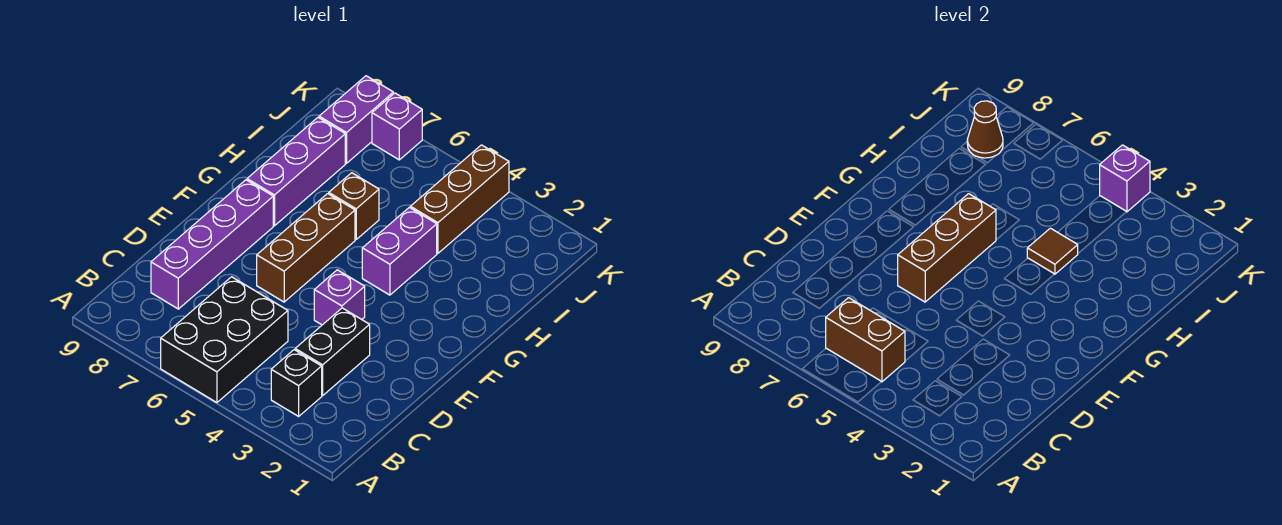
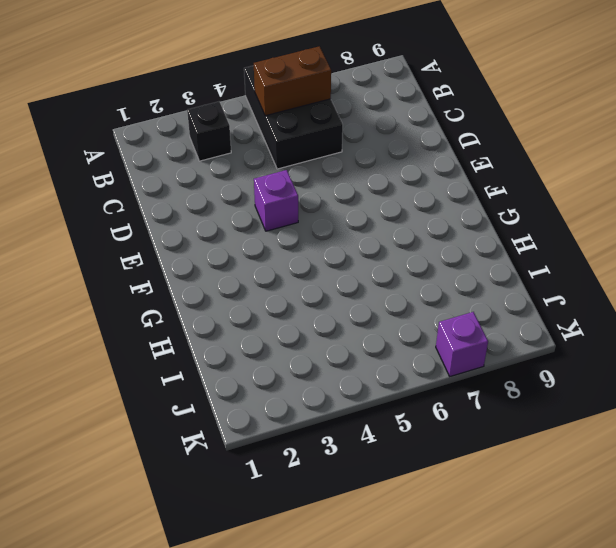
none -> black 1x2 brick [295,308,370,396]
none -> purple 1x4 brick [151,180,273,309]
none -> brown 1x3 brick [257,194,355,302]

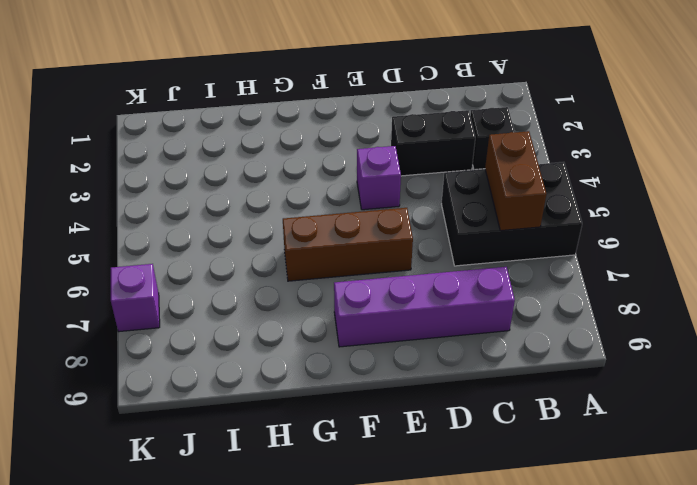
none -> purple 1x2 brick [362,207,437,295]
none -> purple 1x3 brick [247,118,345,226]
none -> brown 1x1 brick [329,173,379,239]

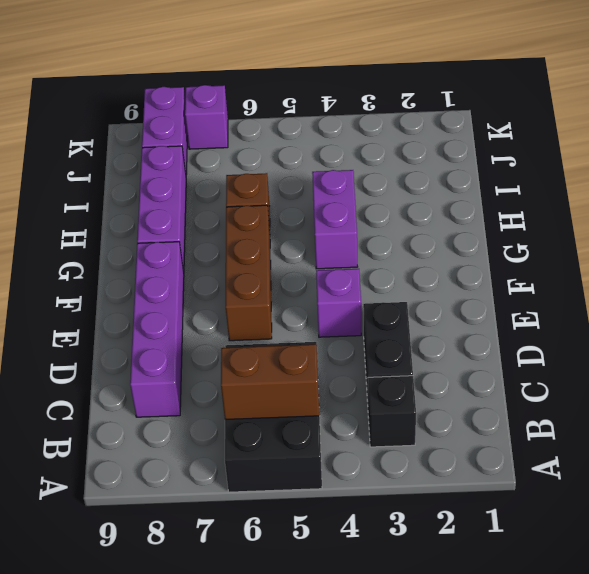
none -> brown 1x3 brick [410,145,509,253]
none -> brown 1x3 brick [898,194,996,302]
none -> brown 1x1 tile [1027,228,1078,274]

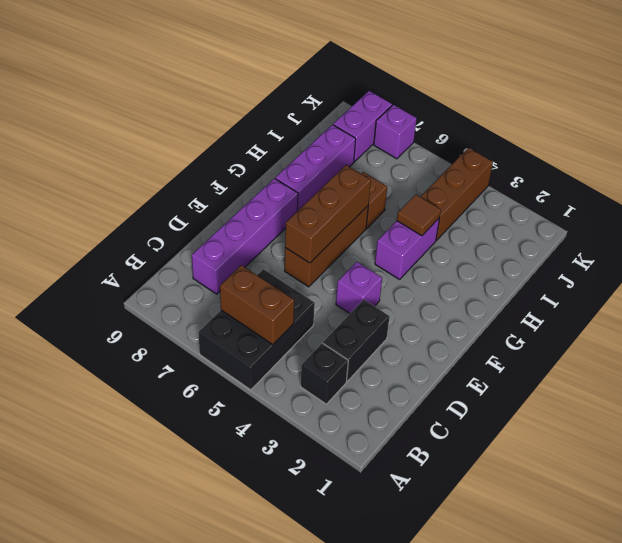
none -> brown 1x1 cone [967,101,1003,158]
none -> purple 1x1 brick [1100,145,1150,212]

